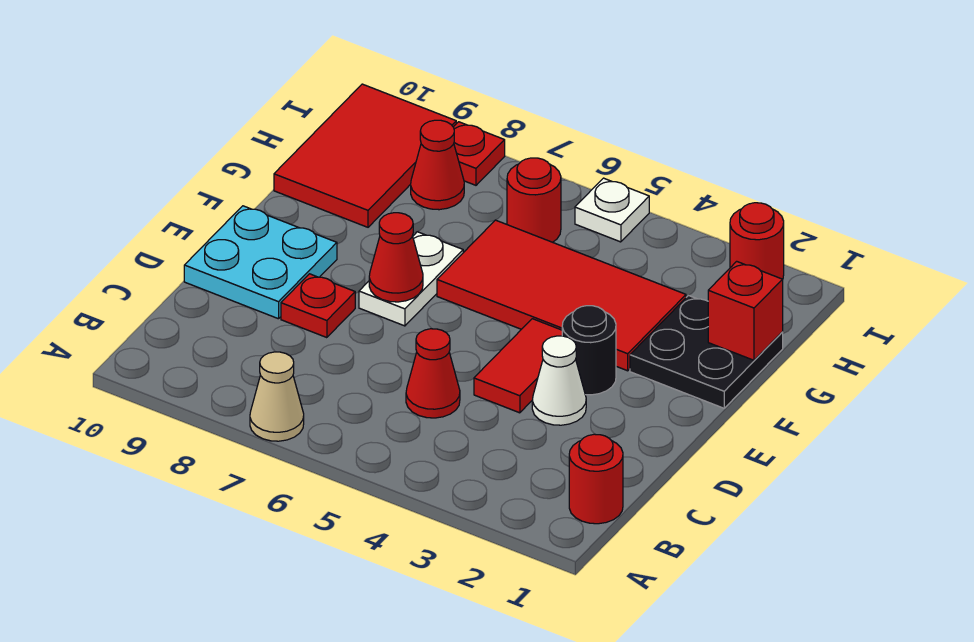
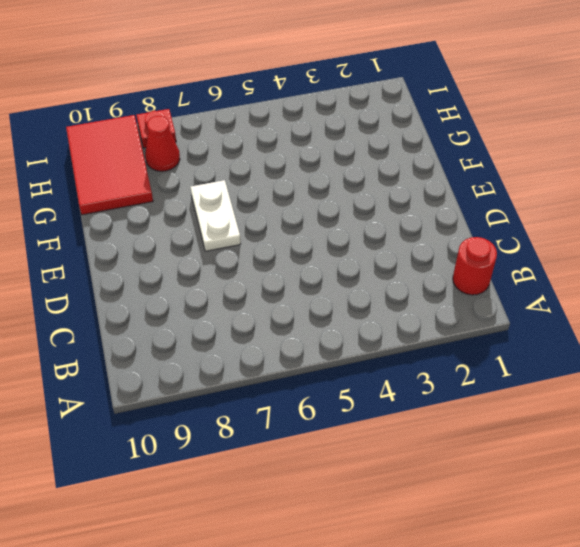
none -> tan 1x1 cone [250,352,304,441]
none -> red 1x1 cone [406,329,460,418]
none -> white 1x1 cone [532,336,586,425]

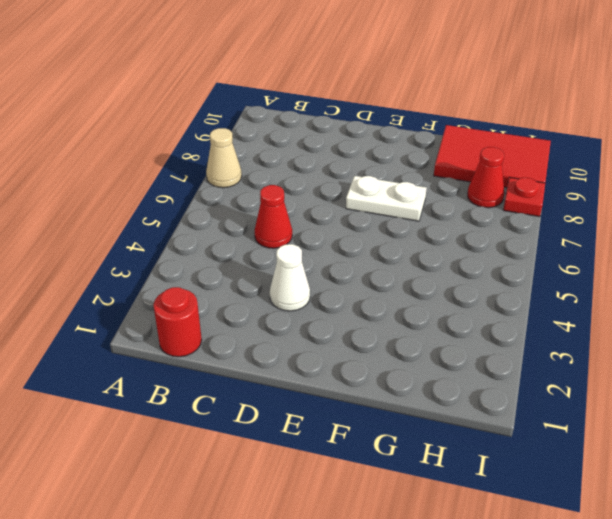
none -> red 1x2 tile [474,319,562,413]
none -> red 1x1 plate [281,274,355,338]
none -> cyan 2x2 plate [184,206,337,319]

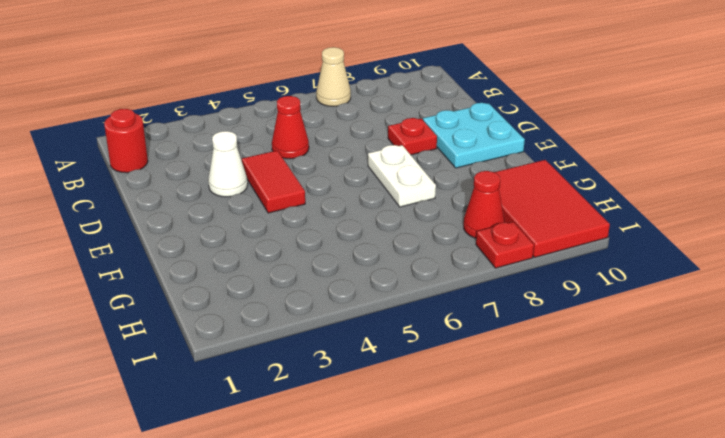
none -> black 1x1 round brick [562,306,616,395]
none -> black 2x2 plate [630,295,783,408]
none -> red 2x4 tile [437,220,686,371]

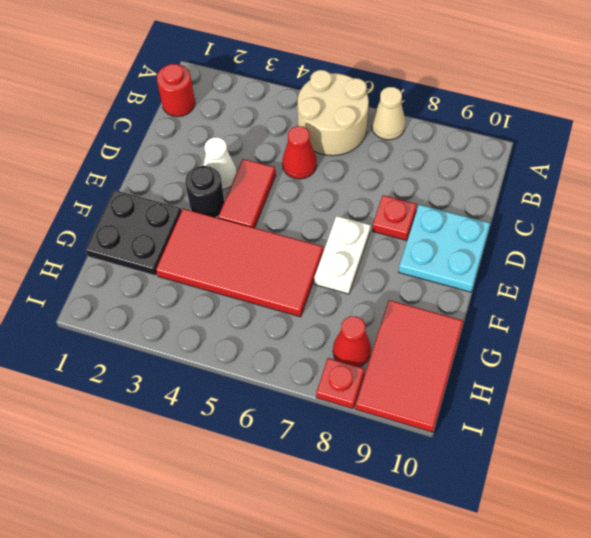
tan 2x2 round brick [297,70,369,156] -> none
none -> red 1x1 round brick [507,158,561,242]
none -> red 1x1 round brick [730,203,784,279]
none -> white 1x1 plate [575,178,649,242]

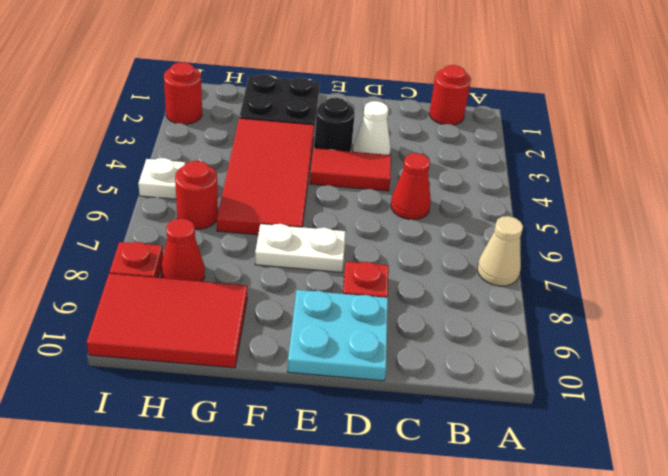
none -> red 1x1 cone [369,213,423,302]
none -> red 1x1 brick [708,261,783,360]

